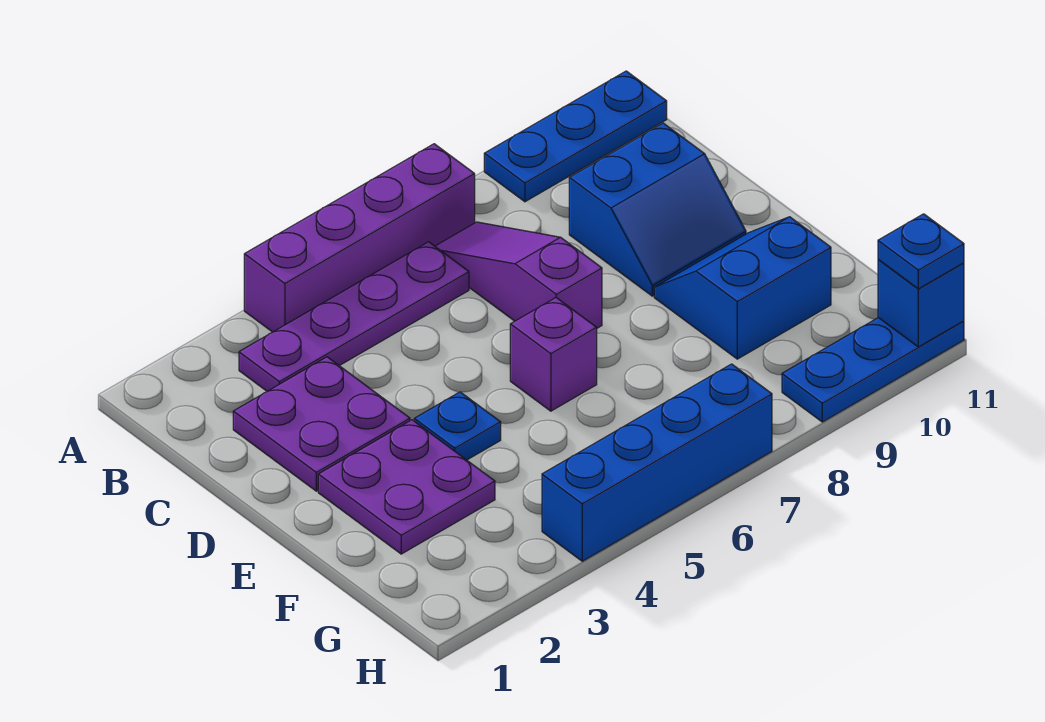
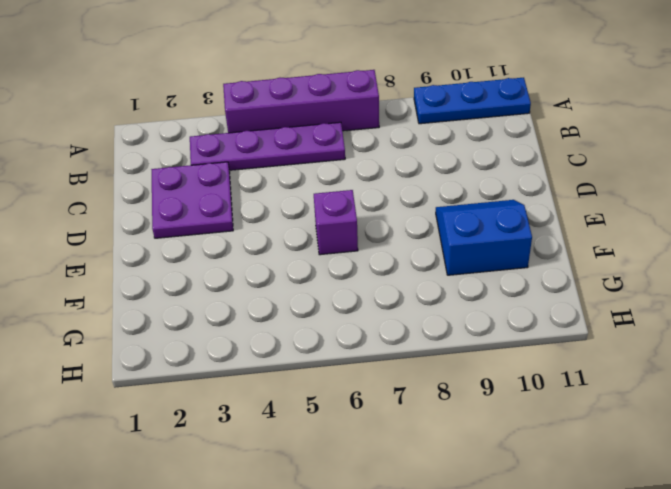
none -> purple 1x3 slope [435,222,602,328]
none -> blue 2x2 slope [569,123,746,296]
none -> purple 2x2 plate [318,420,495,554]

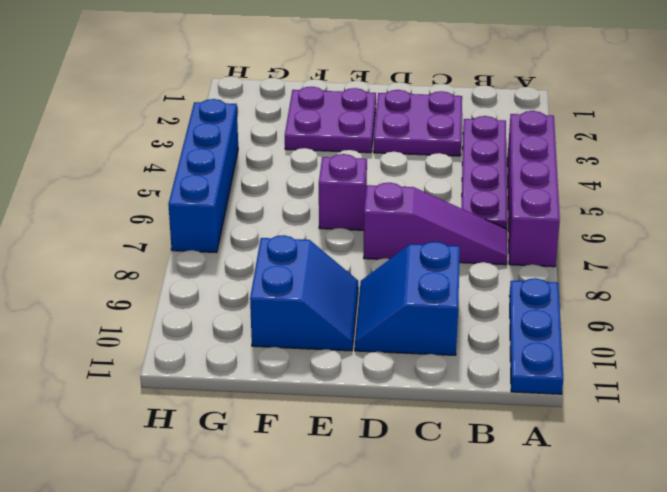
none -> blue 1x1 plate [414,392,501,460]
none -> blue 1x3 plate [782,318,964,422]
none -> blue 1x1 brick [878,260,964,347]

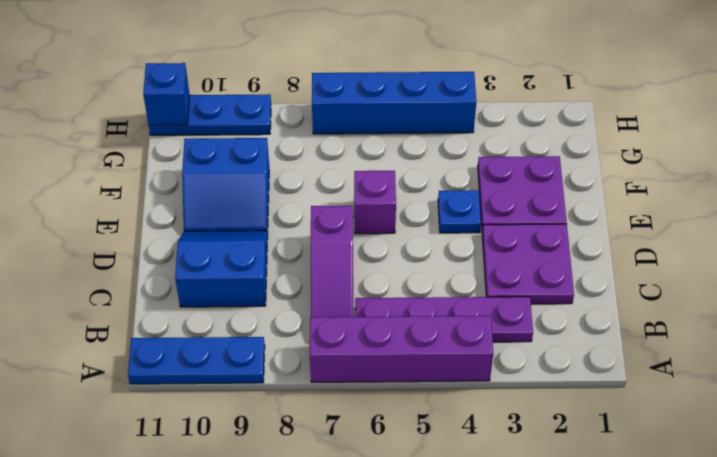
none -> blue 1x1 plate [878,214,964,289]

